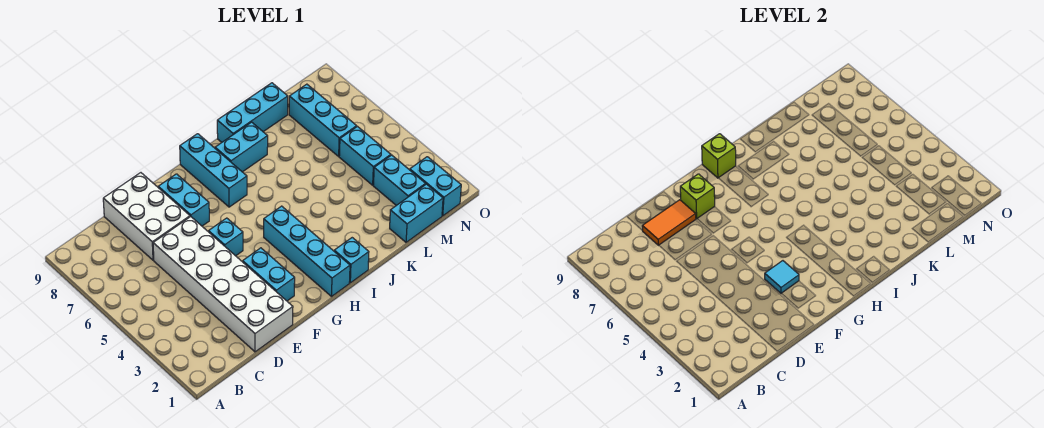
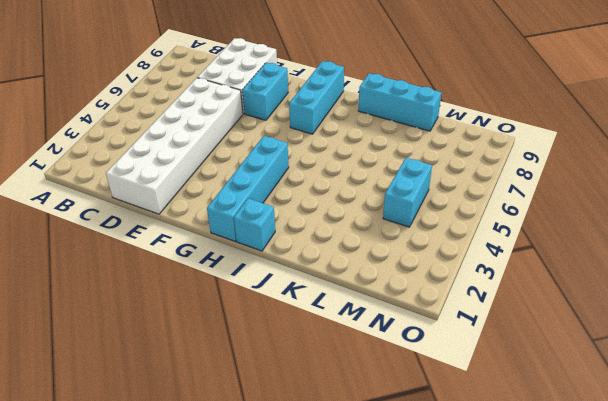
none -> cyan 1x2 brick [243,248,295,301]
none -> cyan 1x1 brick [209,218,243,256]
none -> cyan 1x2 brick [215,122,268,172]

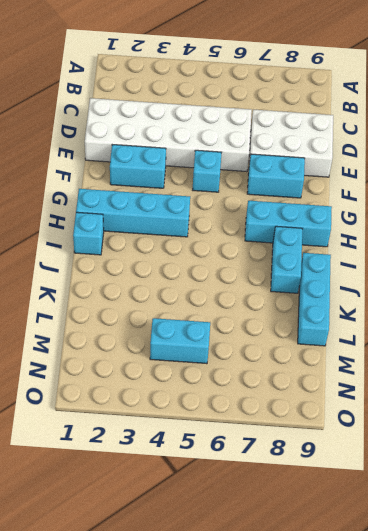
none -> cyan 1x2 brick [390,184,443,242]
none -> cyan 1x2 brick [373,155,426,205]
none -> cyan 1x3 brick [289,84,357,156]

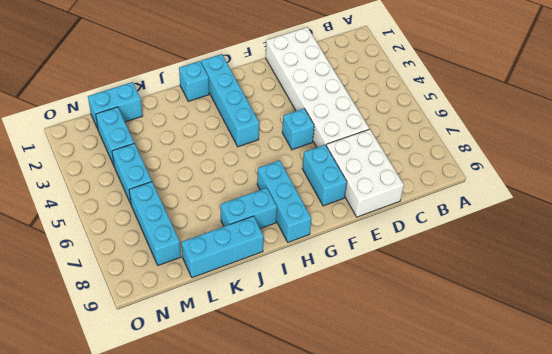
none -> cyan 1x2 brick [243,248,295,301]
none -> cyan 1x2 brick [410,157,461,216]
none -> orange 1x2 tile [642,200,696,245]

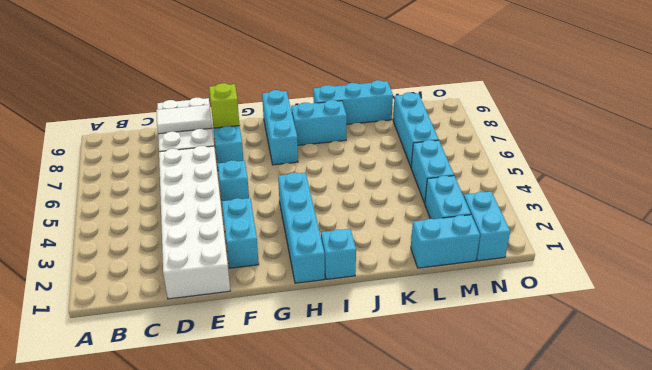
white 1x2 tile [156,105,212,134] -> orange 1x2 tile [642,200,696,245]
none -> cyan 1x1 tile [765,261,799,294]
none -> lime 1x1 brick [702,134,736,178]

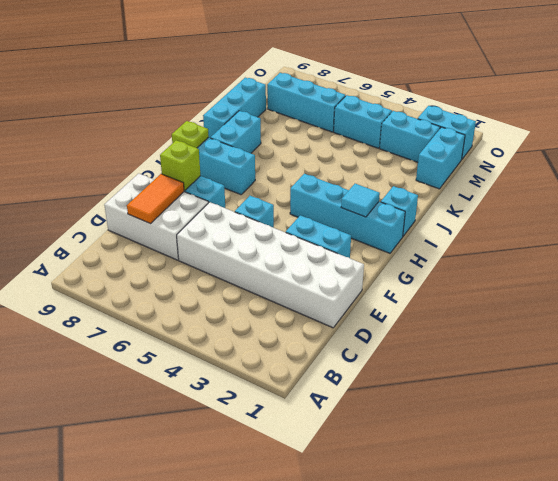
cyan 1x1 tile [341,184,380,217] -> cyan 1x1 tile moved to [765,261,799,294]
lime 1x1 plate [172,121,209,148] -> lime 1x1 brick [702,134,736,178]

